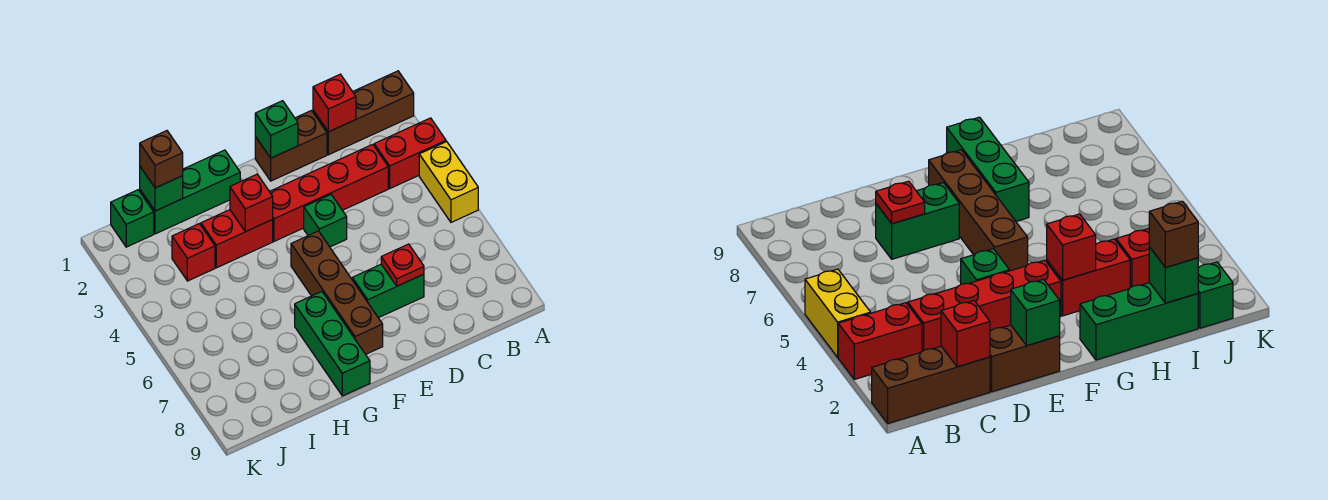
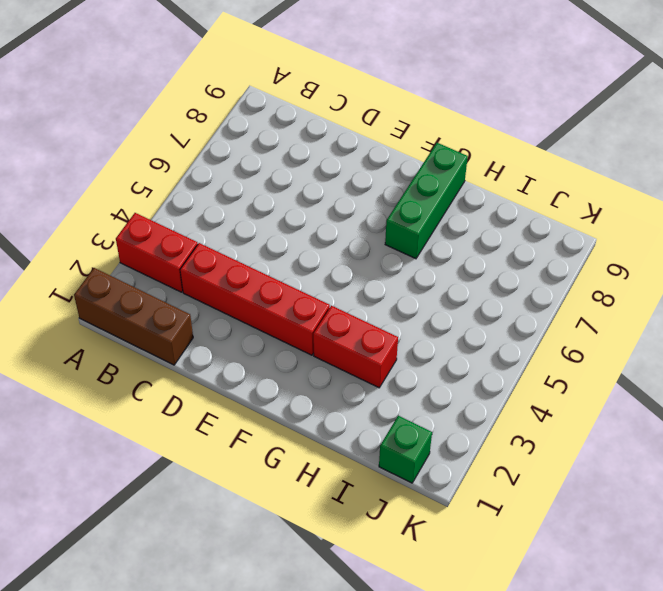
none -> yellow 1x2 brick [419,142,478,222]
none -> brown 1x2 brick [255,111,327,181]
none -> green 1x2 brick [352,264,424,318]

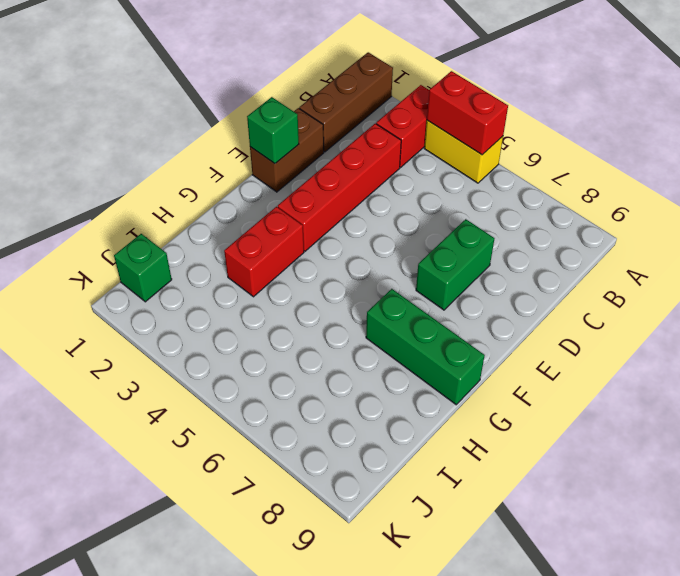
red 1x2 brick [427,71,508,155] -> none
none -> green 1x1 brick [304,195,347,247]
none -> brown 1x4 brick [291,231,383,354]
none -> green 1x3 brick [140,150,240,234]

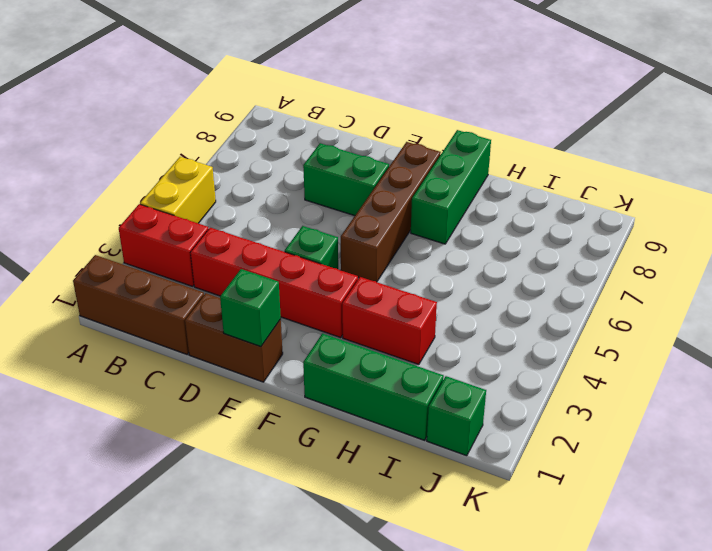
none -> red 1x1 brick [172,224,215,281]
none -> red 1x1 brick [313,74,356,132]
none -> red 1x1 plate [381,244,424,286]

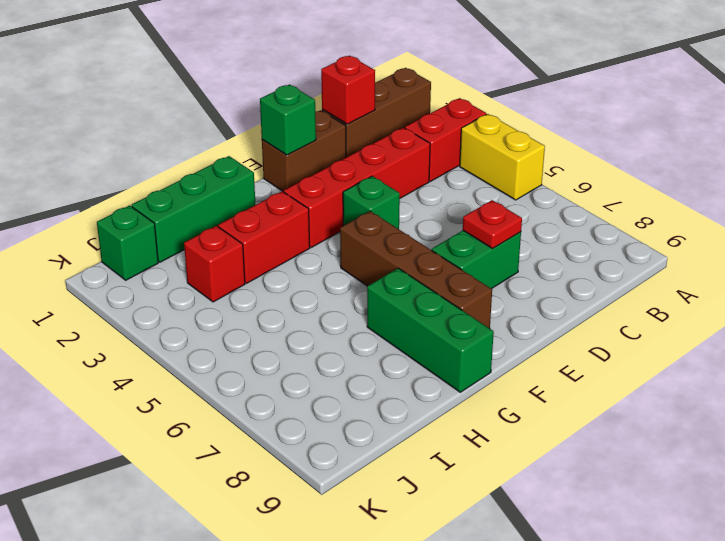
none -> red 1x1 brick [230,174,273,232]
none -> green 1x1 brick [140,167,183,211]
none -> brown 1x1 brick [140,131,183,188]

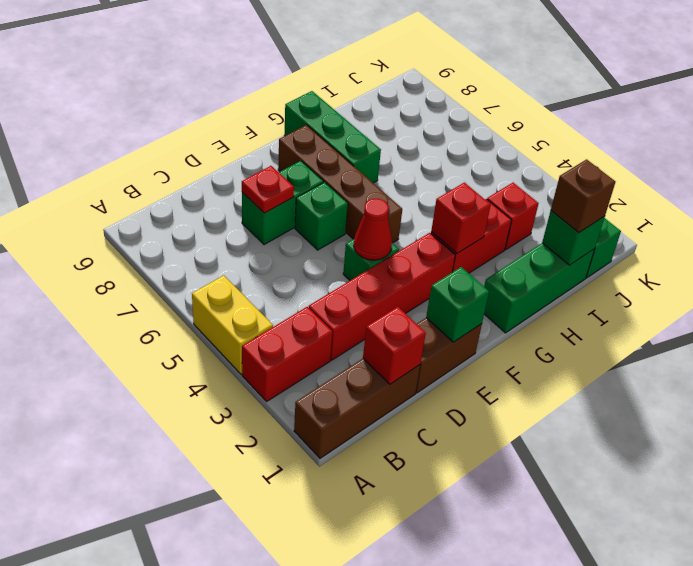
red 1x1 cone [354,199,392,260] -> none
green 1x1 brick [295,182,348,250] -> none

